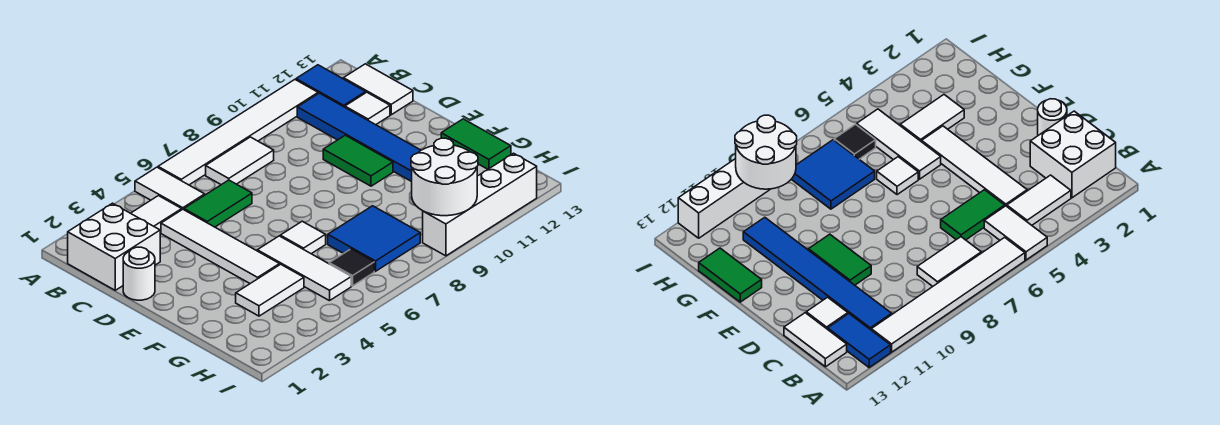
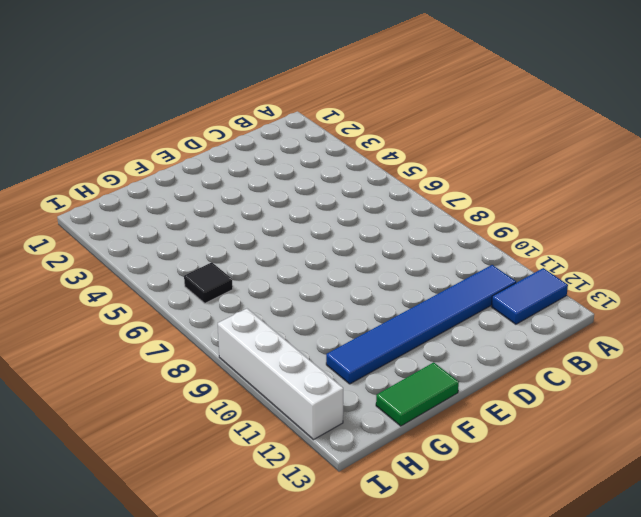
none -> white 1x2 tile [135,167,205,210]
none -> white 1x6 tile [158,80,318,185]
none -> white 2x2 brick [68,203,160,290]

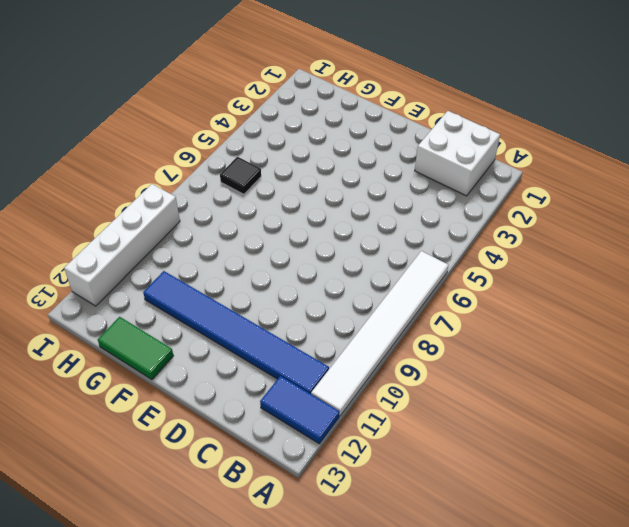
none -> white 1x2 tile [135,167,205,210]
none -> white 1x2 tile [131,196,182,233]
none -> white 1x2 tile [206,137,274,185]

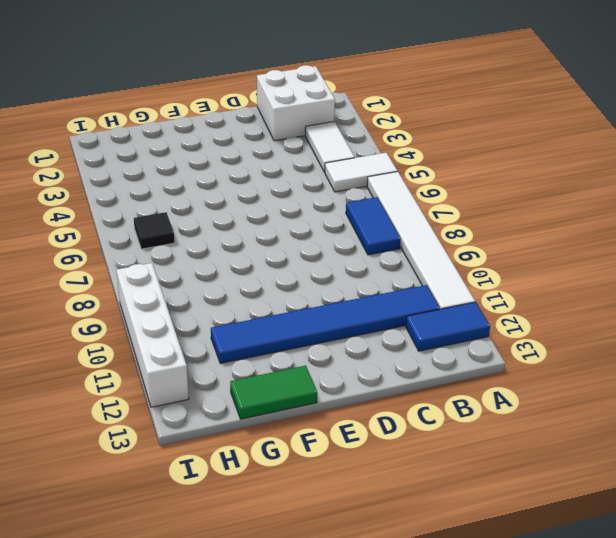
blue 1x2 tile [346,197,401,255] -> white 1x2 tile [206,137,274,185]
none -> white 1x2 tile [343,64,413,115]
none -> white 1x4 tile [161,209,280,283]
none -> green 1x2 tile [184,180,252,227]

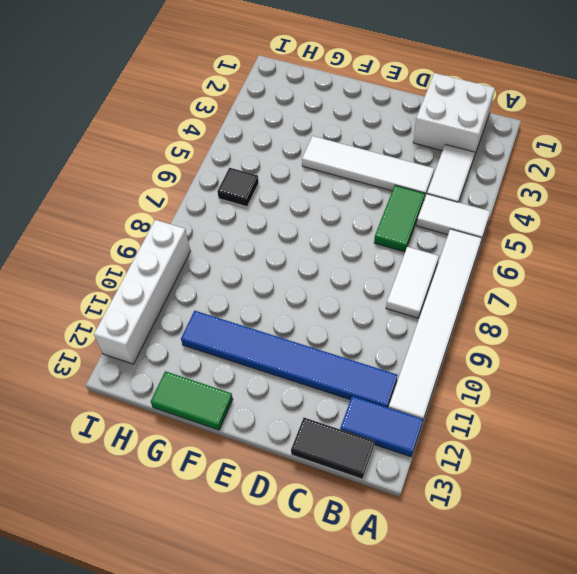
black 1x2 tile [291,418,375,479] -> white 1x2 tile [343,64,413,115]
none -> white 1x1 tile [345,92,390,125]
none -> white 1x1 round brick [123,247,155,300]
none -> green 1x2 tile [323,135,393,186]

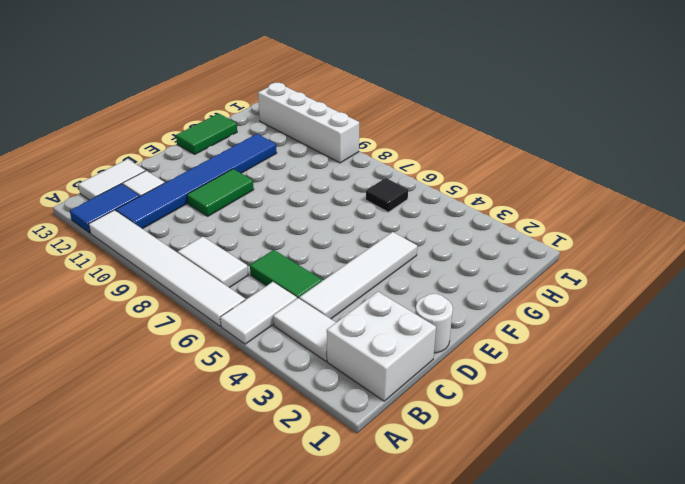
none -> white 1x3 tile [257,236,351,301]
none -> white 1x1 tile [280,221,326,254]
none -> white 1x2 tile [236,264,304,316]

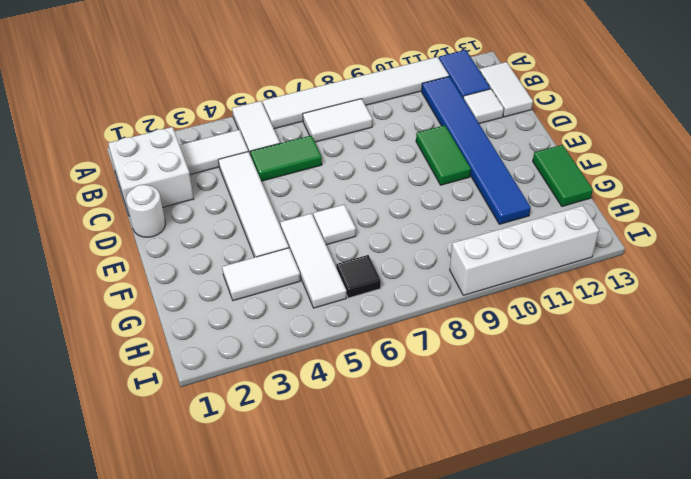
none -> blue 2x2 tile [328,206,420,271]
none -> white 2x2 round brick [411,138,478,216]

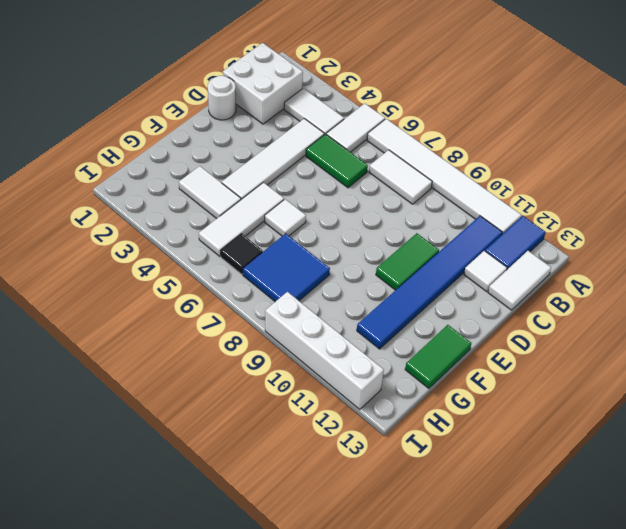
none -> white 2x2 round brick [411,138,478,216]

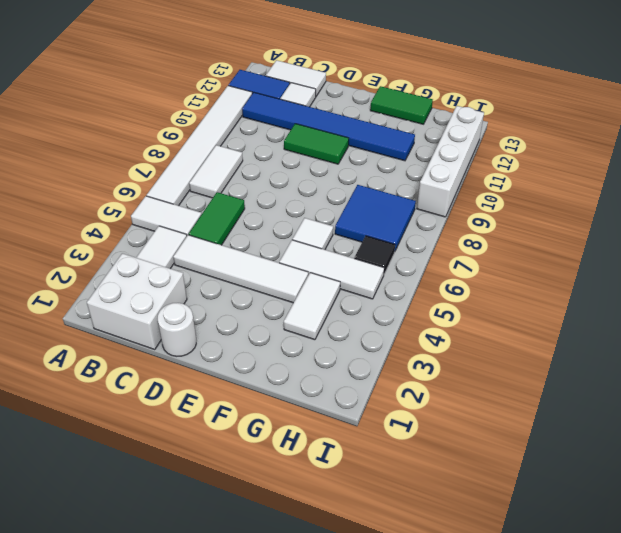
none -> white 2x2 round brick [411,138,478,216]

